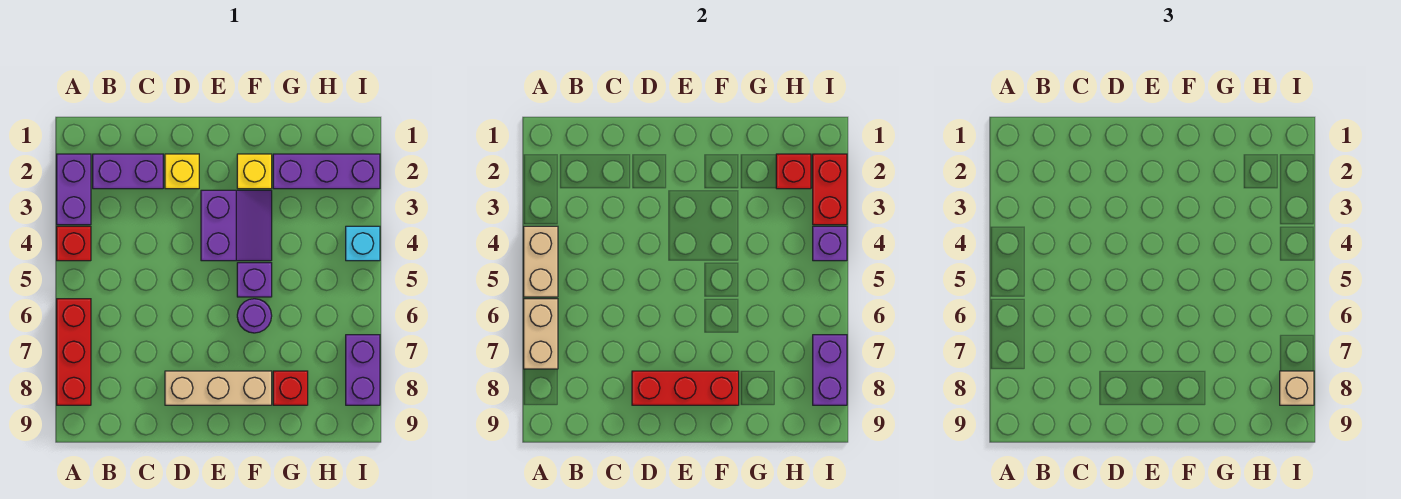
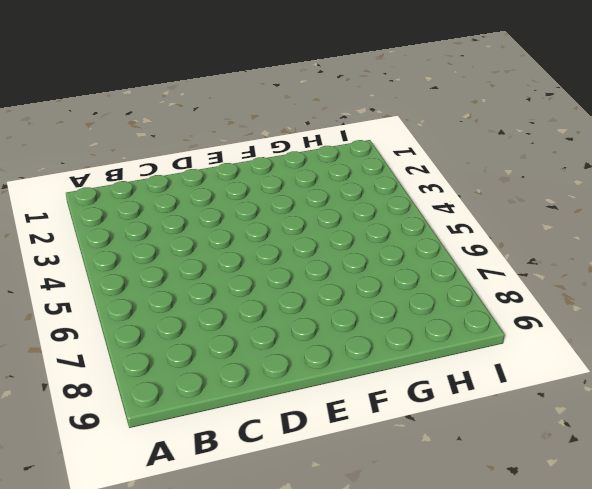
none -> purple 1x2 brick [57,154,91,225]
none -> red 1x1 brick [57,226,91,261]
none -> red 1x3 brick [57,299,91,405]

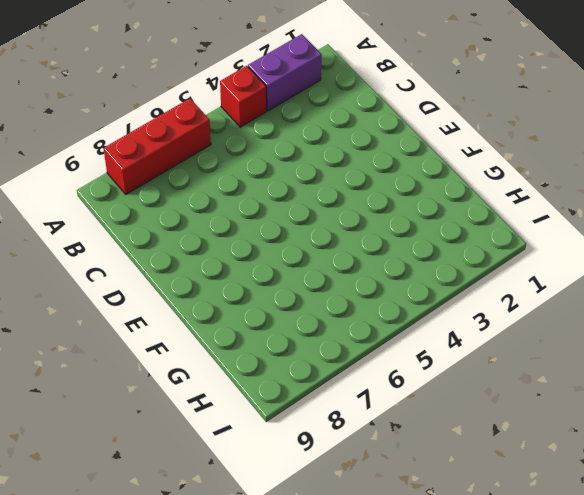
none -> purple 1x2 brick [93,154,163,189]
none -> yellow 1x1 brick [165,154,199,189]
none -> tan 1x3 brick [165,371,272,405]

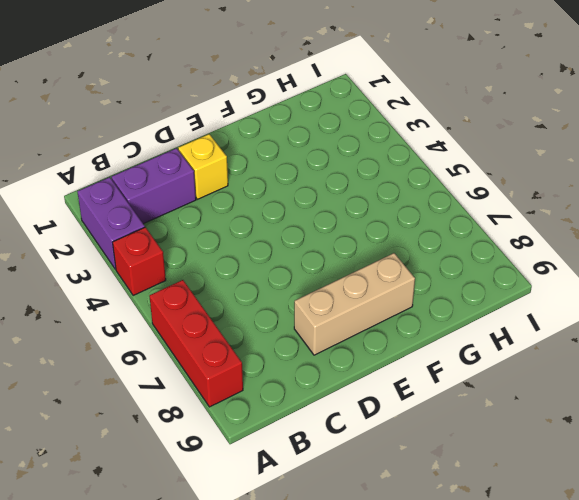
none -> purple 2x2 slope [201,190,272,261]
none -> yellow 1x1 brick [237,154,272,189]
none -> purple 1x1 brick [237,263,272,297]

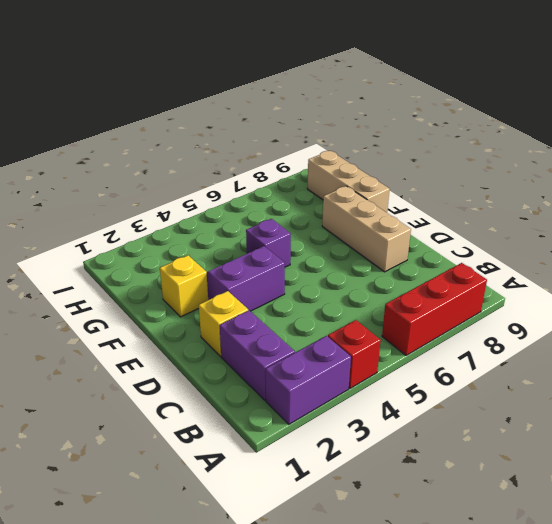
tan 1x3 brick [307,151,390,213] -> none
none -> purple 1x1 round brick [237,299,272,333]
none -> purple 1x3 brick [273,154,380,189]
none -> red 1x1 brick [273,371,308,405]

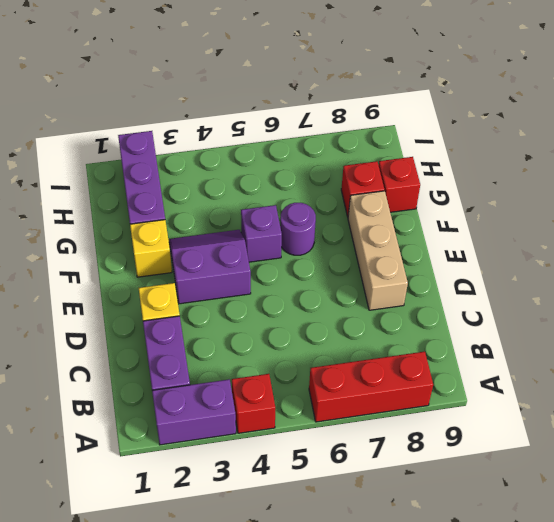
red 1x1 brick [379,157,420,212] -> red 1x1 brick moved to [776,154,811,189]
none -> cyan 1x1 brick [346,226,380,261]
none -> purple 1x2 brick [346,335,380,405]
none -> tan 1x2 brick [524,226,558,297]

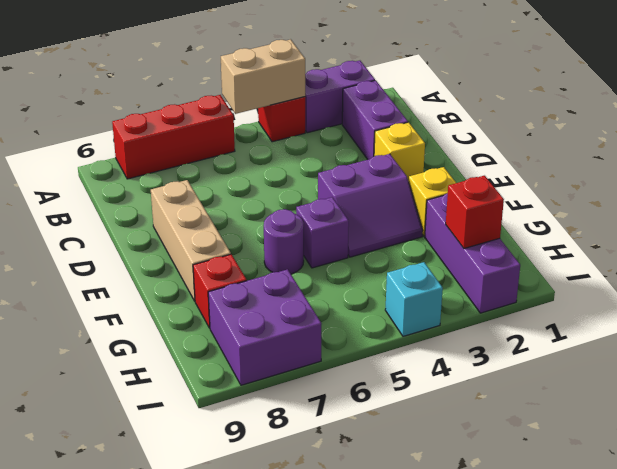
purple 2x2 brick [208,269,322,385] -> purple 1x2 brick [346,335,380,405]
none -> tan 1x2 brick [524,299,558,369]
none -> red 1x3 brick [632,371,739,405]
none -> red 1x2 brick [813,154,847,225]

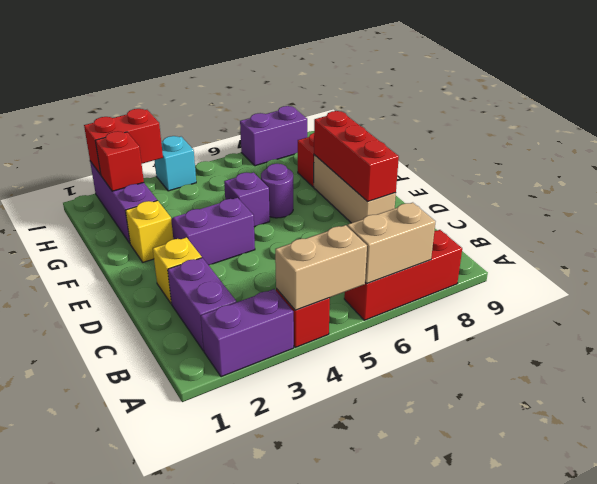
none -> purple 1x1 brick [813,226,847,261]
none -> purple 1x2 brick [813,335,847,405]
none -> tan 1x1 brick [1280,371,1314,405]

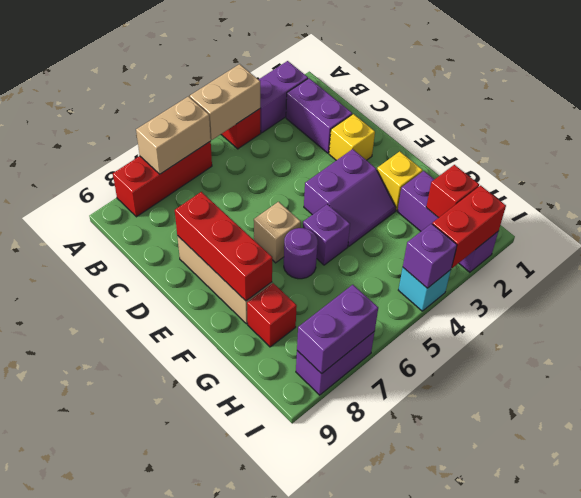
tan 1x1 brick [254,202,301,263] -> tan 1x1 brick moved to [1280,371,1314,405]

